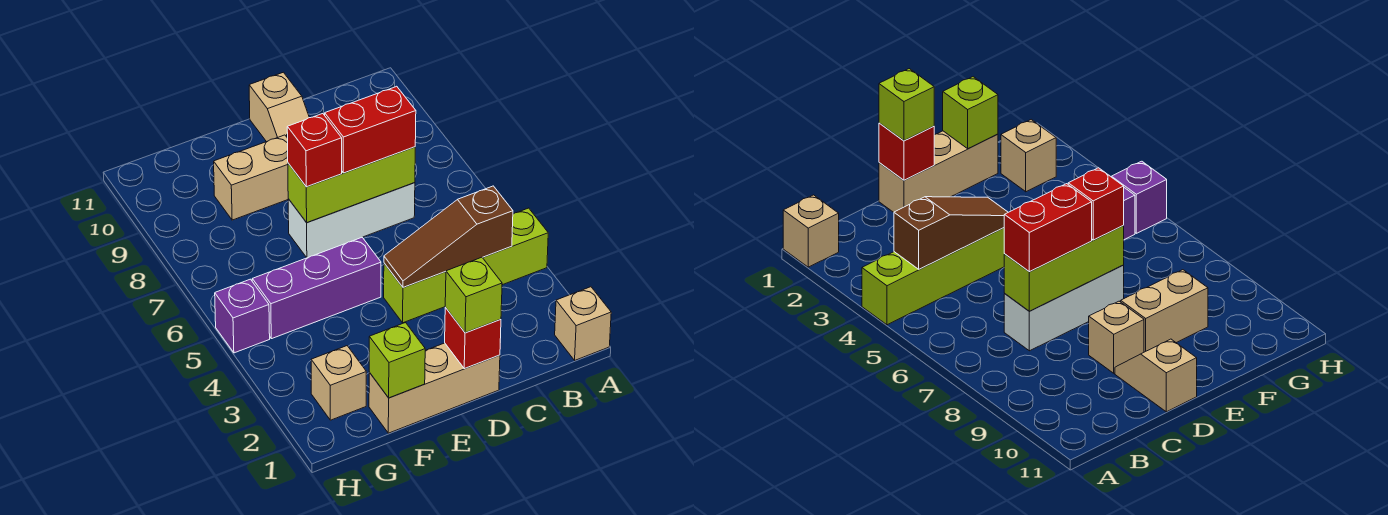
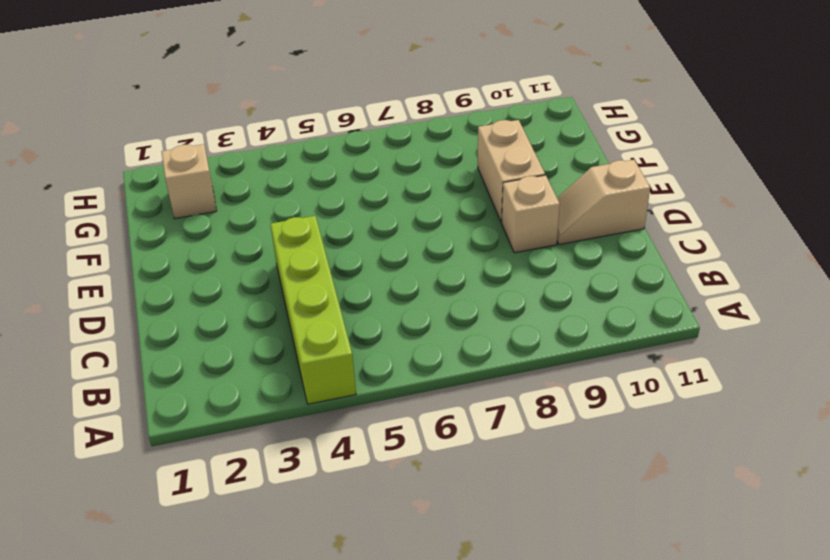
none -> tan 1x1 brick [555,287,611,360]
none -> white 1x3 brick [288,183,415,258]
none -> tan 1x3 brick [369,343,500,433]

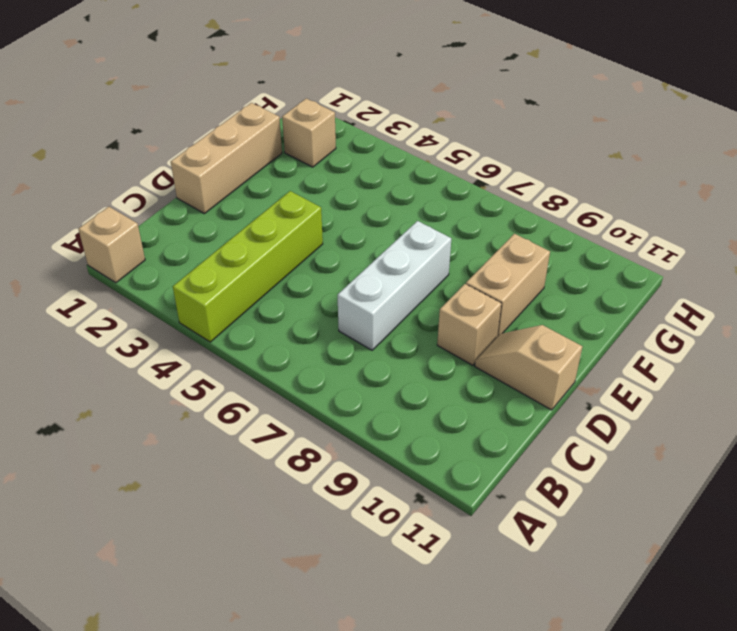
none -> purple 1x3 brick [252,237,381,339]
none -> purple 1x1 brick [215,279,270,353]
none -> brown 1x3 slope [384,186,513,288]

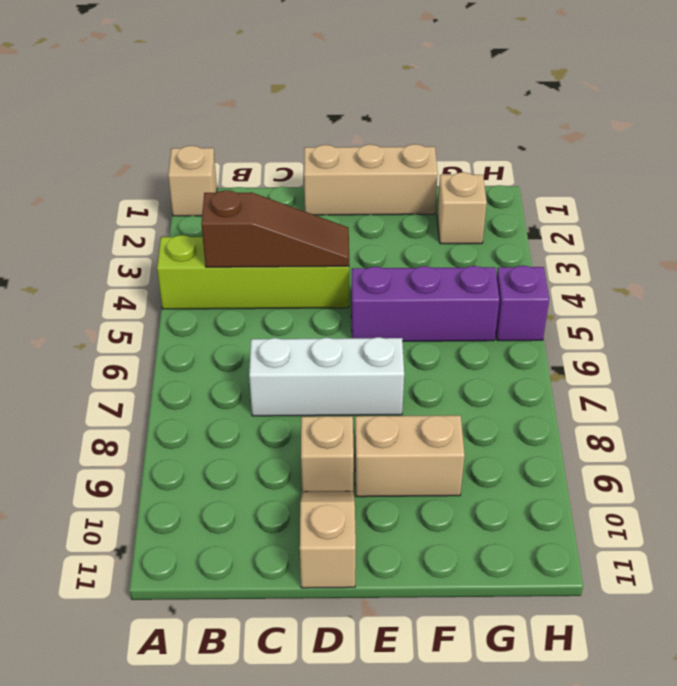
none -> lime 1x3 brick [288,147,415,223]
none -> red 1x1 brick [445,308,501,369]
none -> lime 1x1 brick [369,323,425,398]

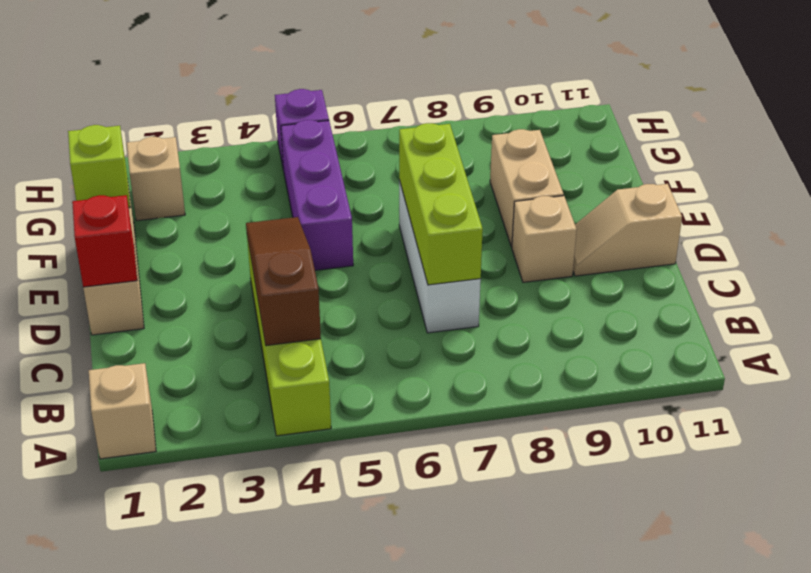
none -> red 1x2 brick [325,86,416,173]
none -> lime 1x1 brick [445,257,502,333]
none -> red 1x1 brick [287,114,342,187]

